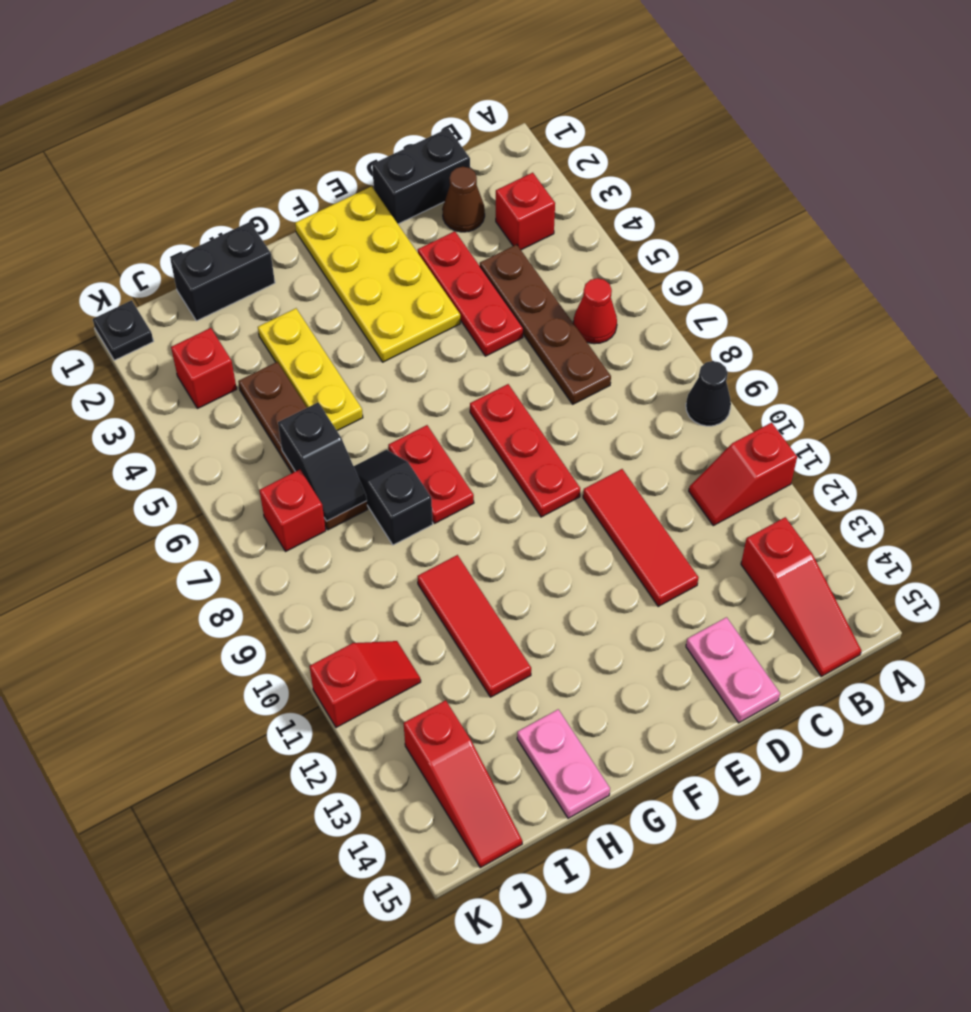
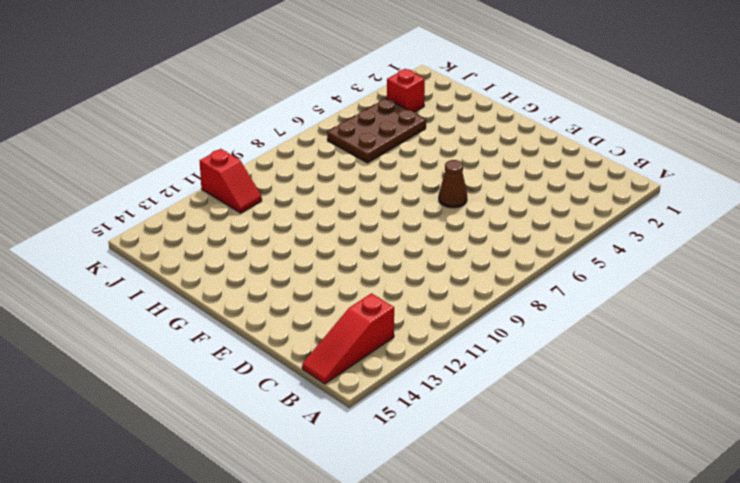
brown 1x1 cone [439,160,467,208] -> brown 1x1 cone moved to [442,167,485,232]
brown 2x3 plate [327,99,426,163] -> brown 1x4 plate [238,362,368,530]
none -> black 1x1 cone [686,361,731,426]
none -> red 1x2 slope [689,423,797,526]
none -> red 1x1 brick [496,173,555,250]

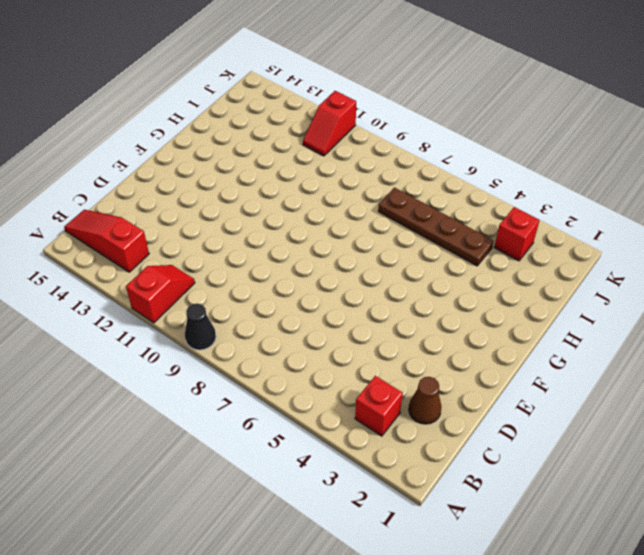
none -> red 1x1 cone [573,278,617,344]
none -> black 1x2 brick [372,128,470,224]
none -> brown 1x4 plate [480,245,611,404]

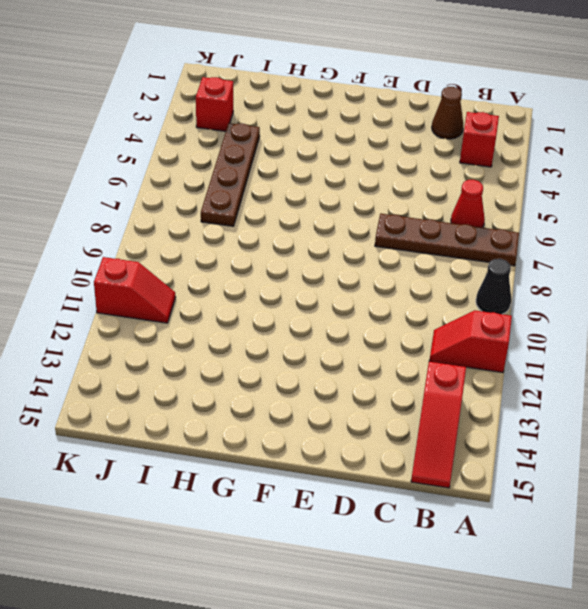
brown 1x4 plate [375,214,519,266] -> brown 1x4 plate turned to [480,245,611,404]
none -> black 1x2 brick [372,128,470,224]
none -> red 1x3 plate [418,231,523,356]
none -> red 1x3 tile [583,469,699,606]

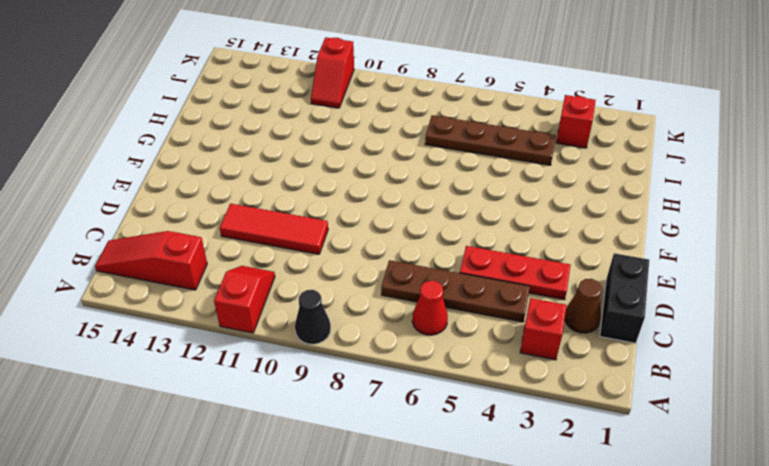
none -> pink 1x2 plate [686,617,780,723]
none -> yellow 2x4 plate [295,186,460,362]
none -> red 1x3 plate [470,384,580,517]

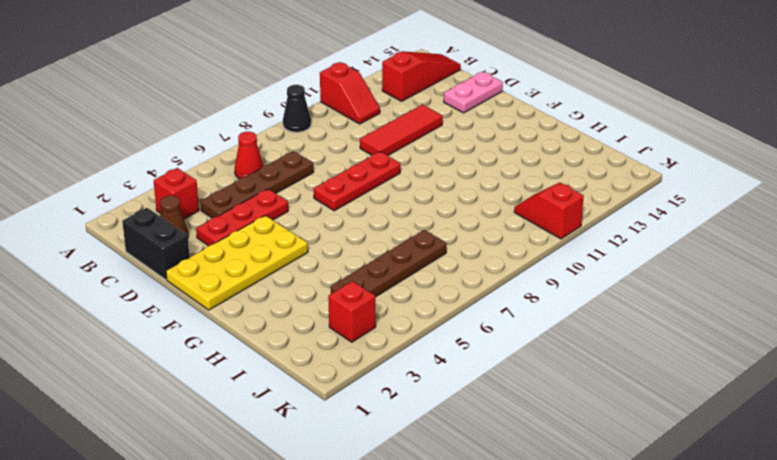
none -> red 1x2 plate [388,425,474,523]
none -> black 1x2 brick [170,222,275,321]
none -> yellow 1x3 plate [258,308,363,431]

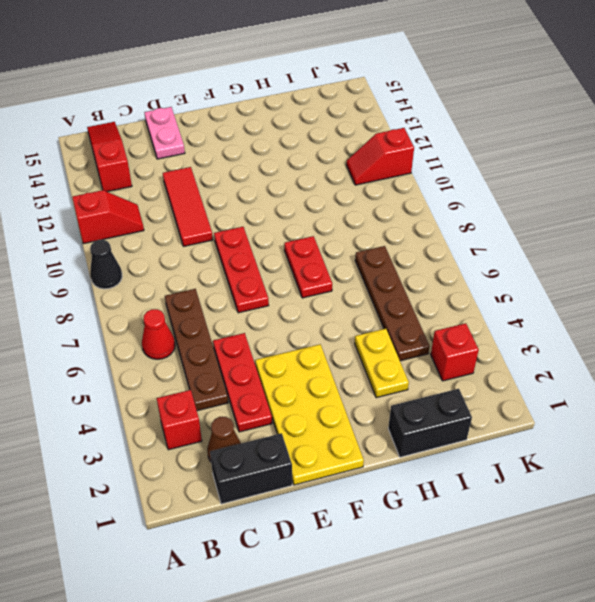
yellow 1x2 plate [355,329,409,398] -> yellow 1x3 plate [258,308,363,431]
none -> black 1x2 slope [354,450,433,545]
none -> red 1x3 tile [417,555,531,697]
none -> pink 1x2 plate [517,709,610,818]

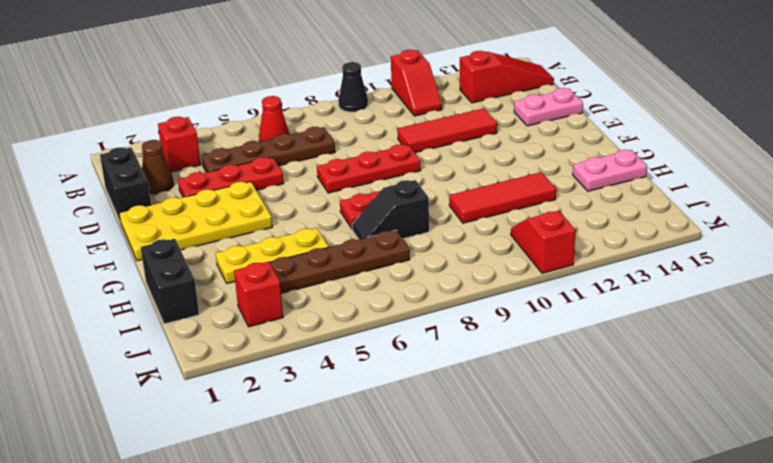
none -> red 1x1 brick [259,470,326,551]
none -> red 1x3 slope [404,700,522,868]
none -> black 1x1 plate [93,300,153,360]

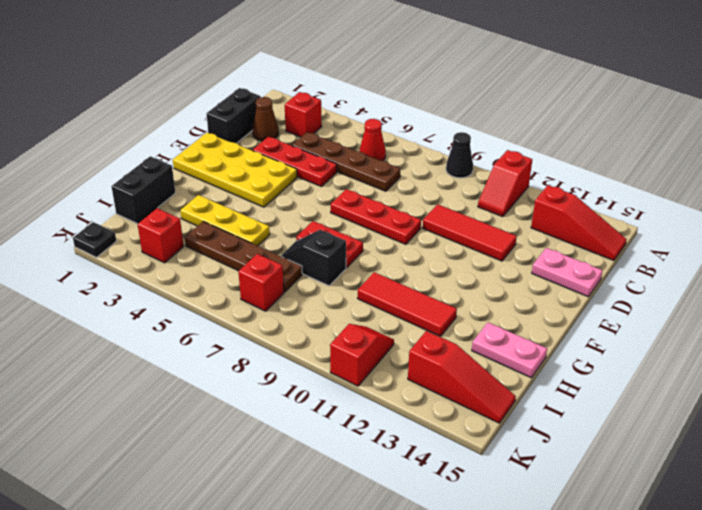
none -> black 1x2 slope [278,402,367,521]

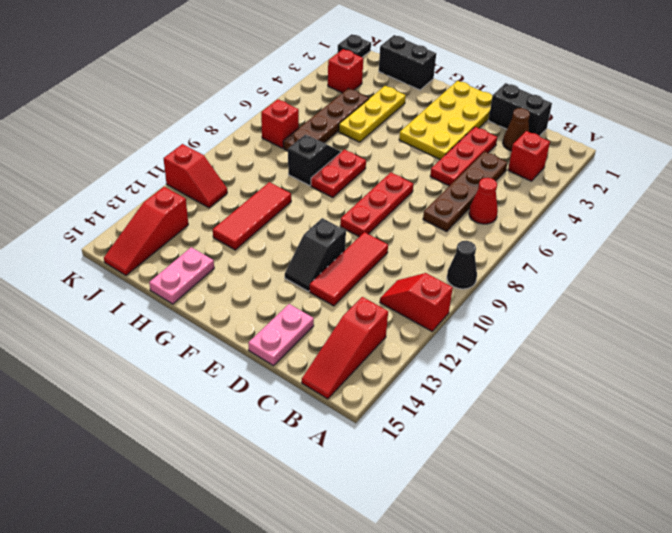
black 1x2 slope [285,218,346,291] -> black 1x2 slope moved to [278,402,367,521]

